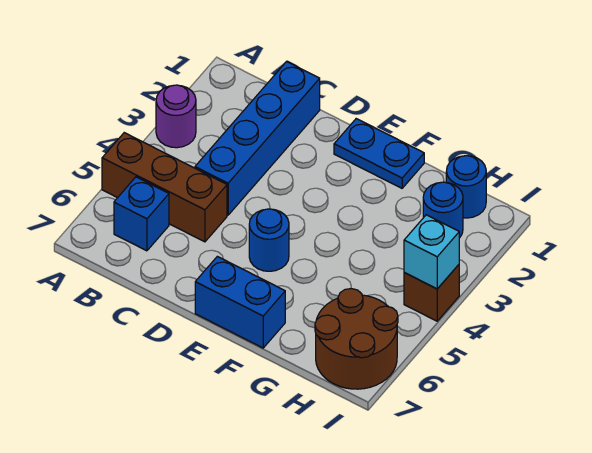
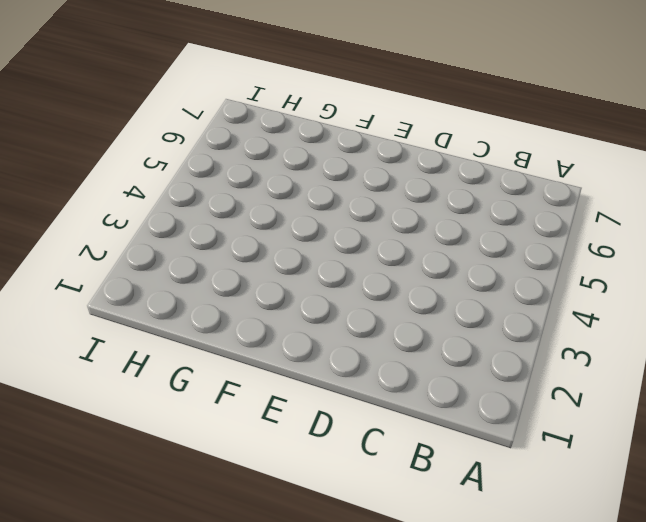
none -> purple 1x1 round brick [156,85,196,148]
none -> brown 1x3 brick [102,133,227,242]
none -> blue 1x1 brick [114,177,169,251]

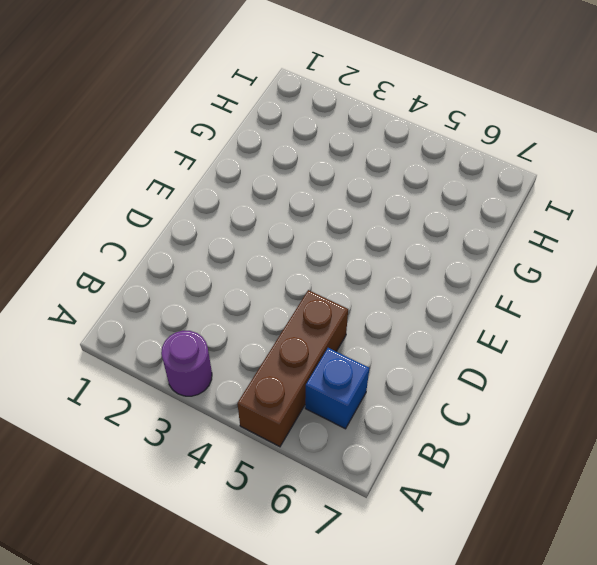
none -> blue 1x4 brick [195,62,320,215]
none -> blue 1x2 plate [334,119,424,188]
none -> blue 1x1 round brick [249,209,289,271]

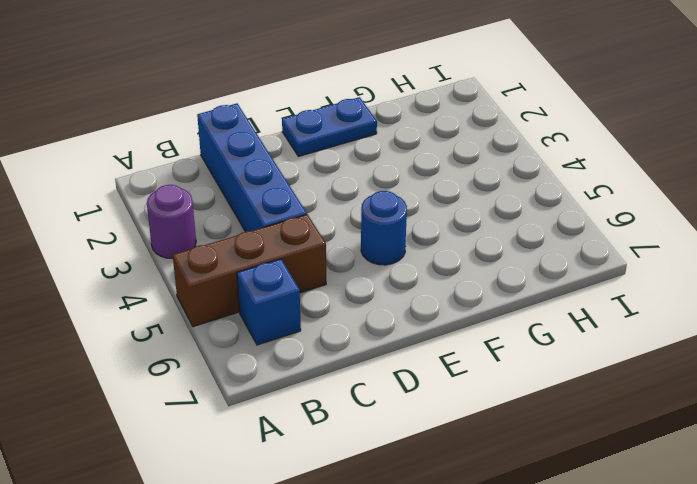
none -> blue 1x2 brick [195,256,285,348]
none -> blue 1x1 round brick [446,156,486,218]
none -> blue 1x1 round brick [423,182,463,238]

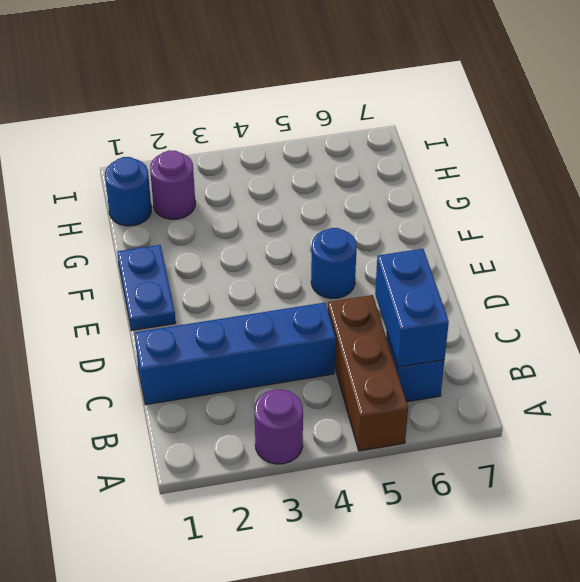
blue 1x2 brick [375,249,449,367] -> blue 1x2 brick moved to [195,256,285,348]
purple 1x1 round brick [150,150,195,219] -> blue 1x1 round brick [423,182,463,238]
none -> brown 2x2 round brick [315,289,398,389]
none -> brown 1x1 brick [404,265,459,321]
none -> cyan 1x1 brick [404,215,459,289]

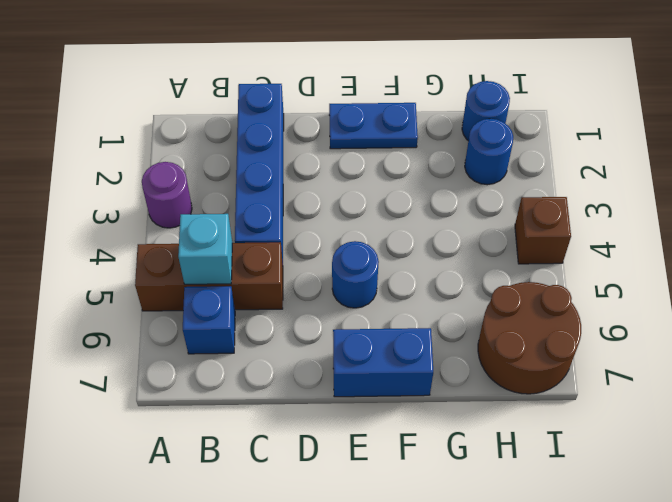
cyan 1x1 brick [178,214,232,284] -> cyan 1x1 brick moved to [404,215,459,289]

